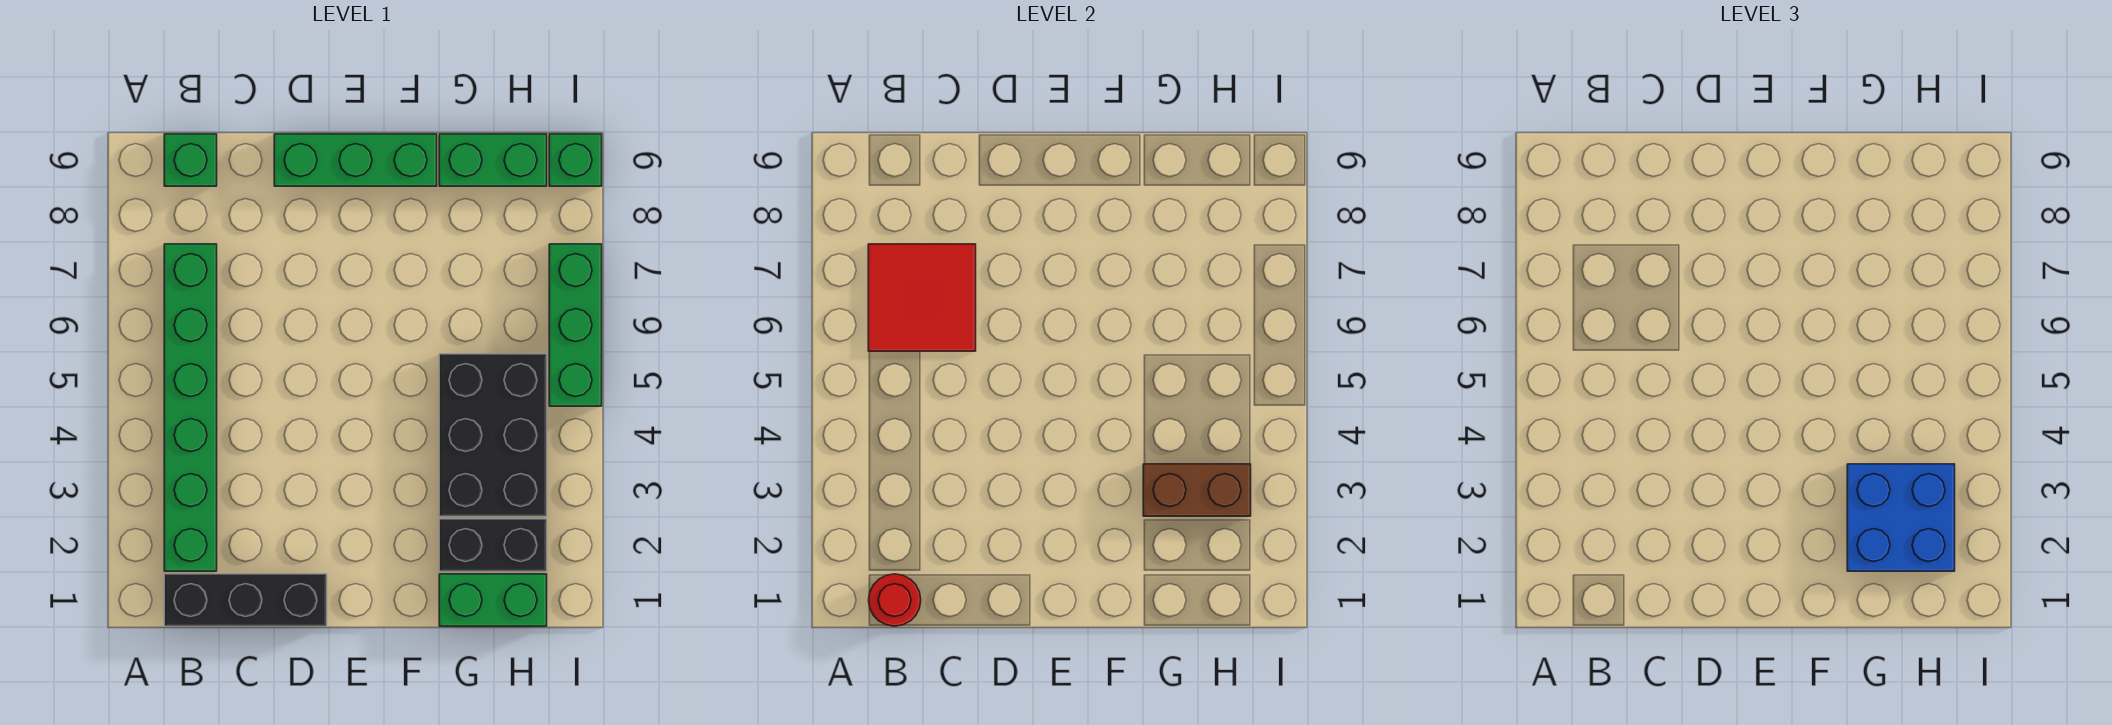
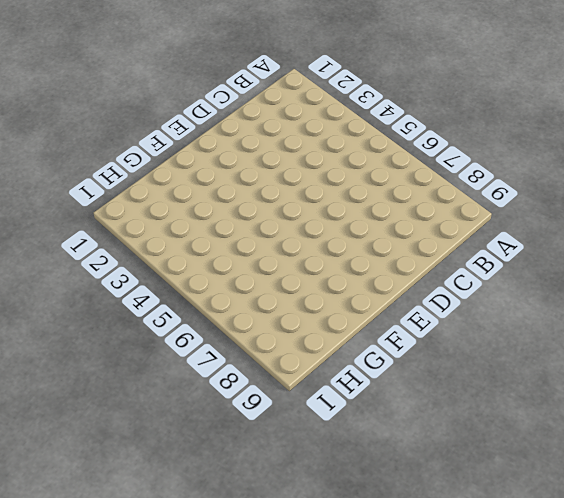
none -> black 1x3 brick [164,574,327,626]
none -> green 1x6 brick [164,244,217,571]
none -> green 1x1 brick [164,134,217,186]

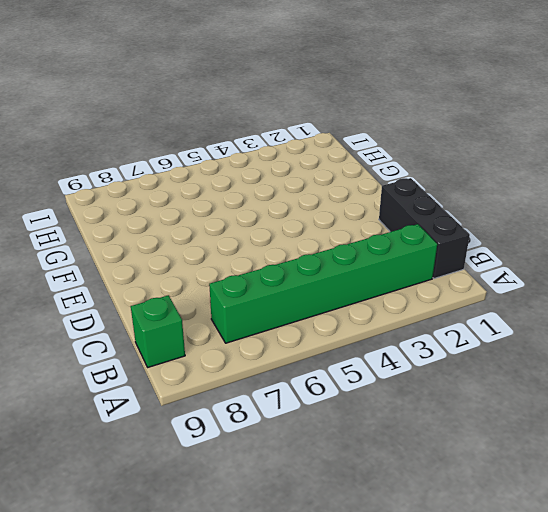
none -> green 1x3 brick [274,134,437,186]
none -> green 1x2 brick [439,574,547,626]
none -> black 1x2 brick [439,519,547,571]

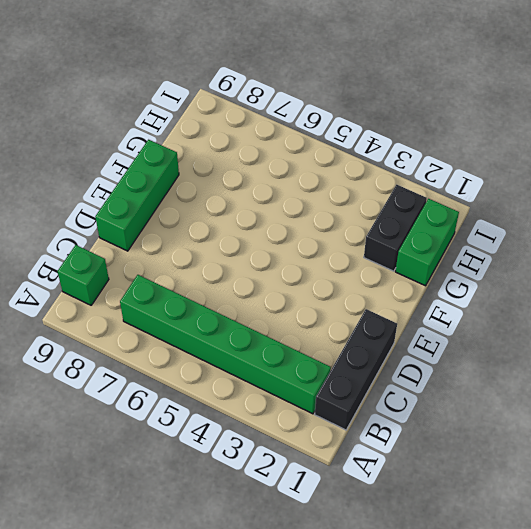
none -> black 2x3 brick [439,354,547,516]
none -> green 1x2 brick [439,134,547,186]
none -> green 1x3 brick [549,244,602,406]

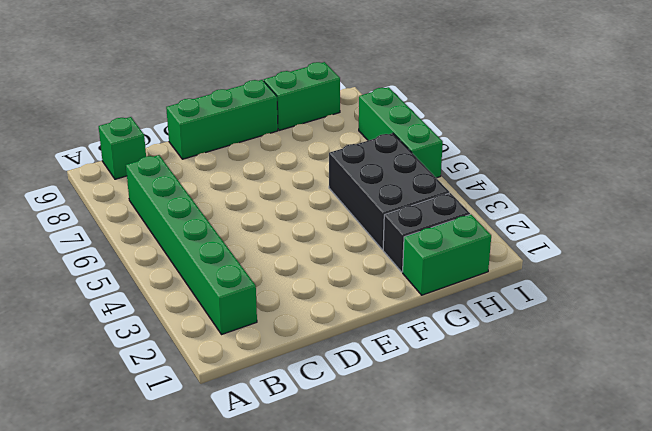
none -> black 1x3 brick [164,574,327,626]
none -> green 1x1 brick [549,134,602,186]
none -> red 1x1 round brick [869,574,921,626]

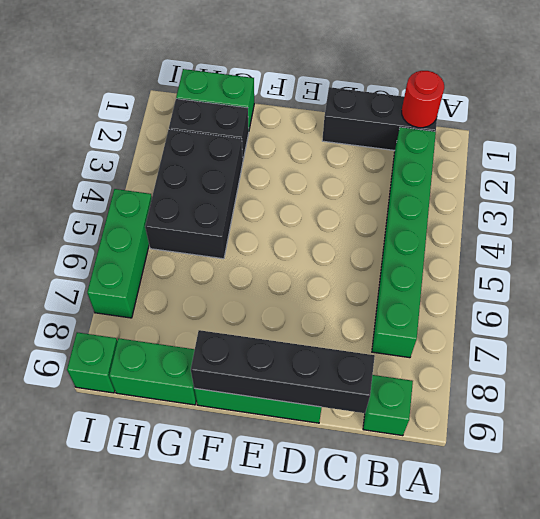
black 1x4 brick [191,330,375,413] -> none
none -> red 2x2 tile [868,244,976,351]
none -> brown 1x2 brick [1143,464,1251,516]
none -> blue 2x2 brick [1847,464,1955,571]

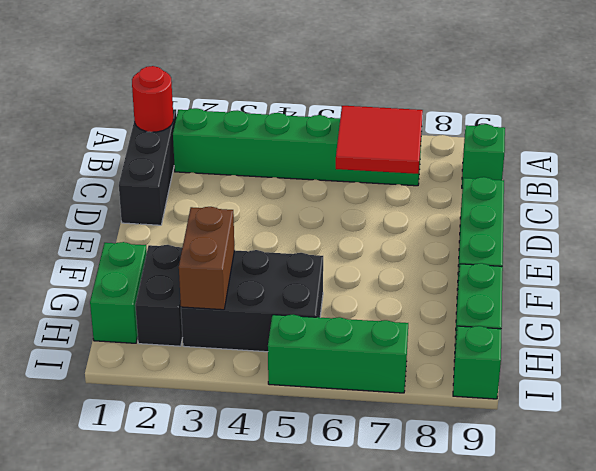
none -> blue 2x2 brick [1847,464,1955,571]

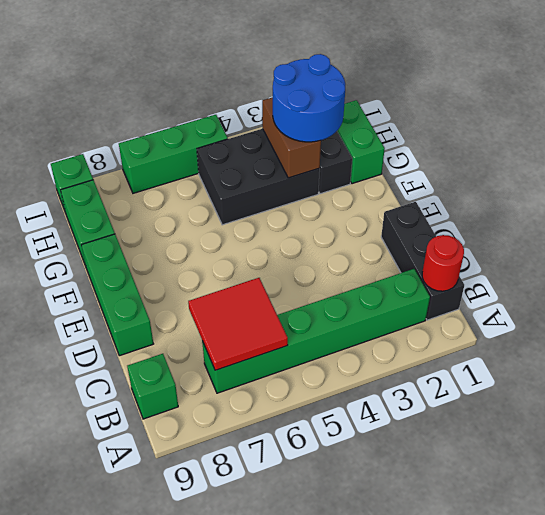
blue 2x2 round brick [273,54,345,142] -> blue 2x2 brick [1847,464,1955,571]

